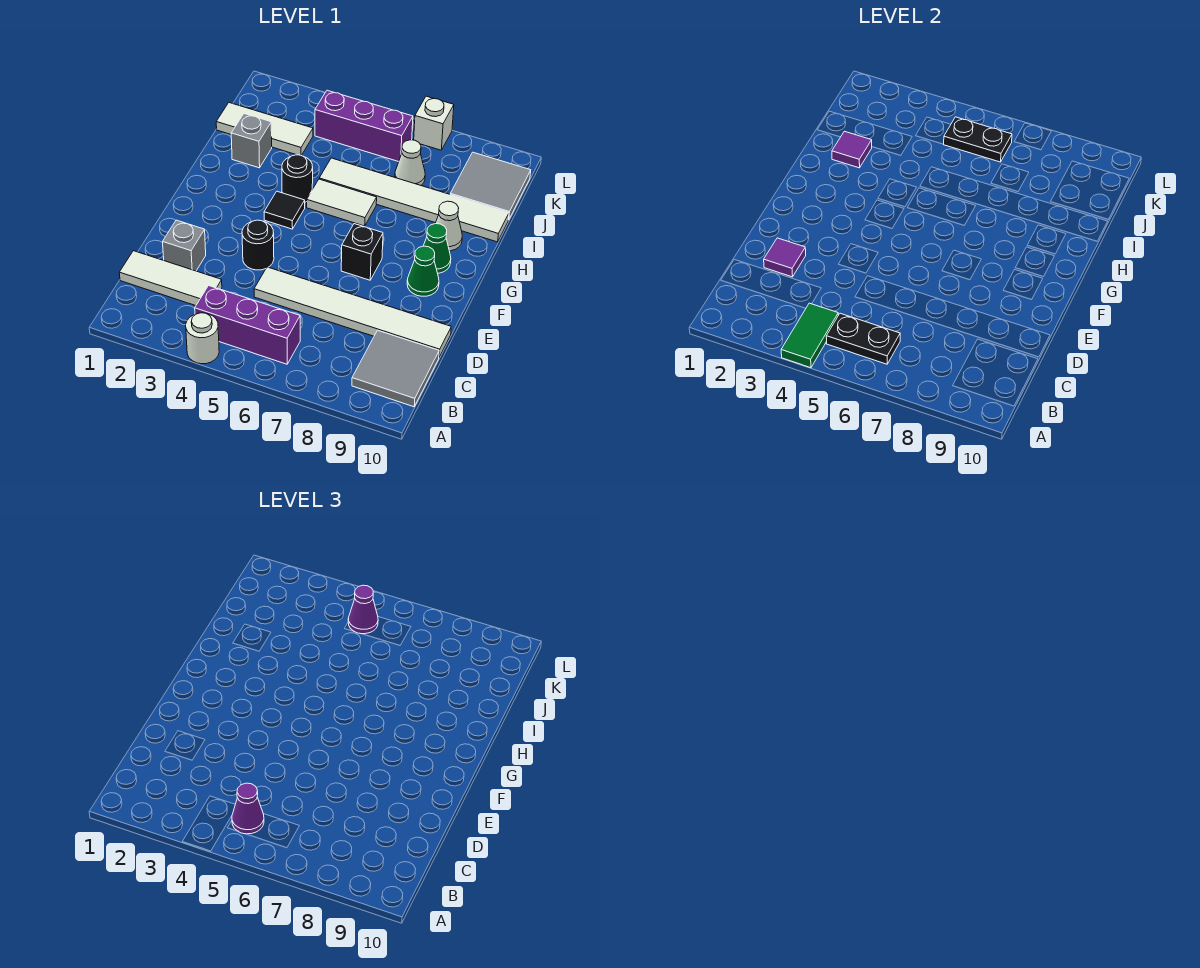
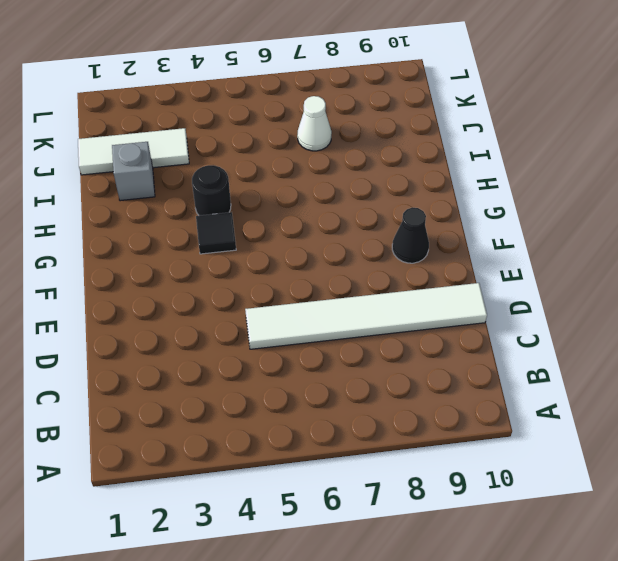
black 1x1 cone [392,208,429,263] -> green 1x1 cone [407,246,439,296]
none -> white 1x1 round brick [186,313,219,364]
none -> purple 1x3 brick [195,286,300,364]
none -> grey 2x2 tile [352,330,439,407]

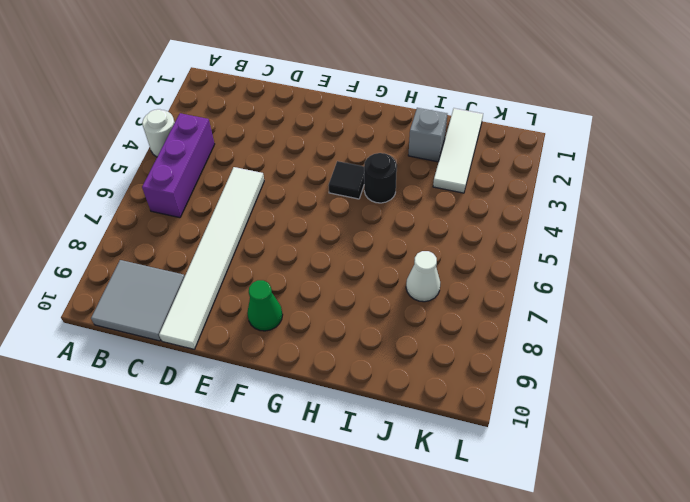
none -> white 1x3 tile [119,251,222,306]
none -> grey 1x1 brick [163,220,206,271]
none -> black 1x1 round brick [242,220,274,270]

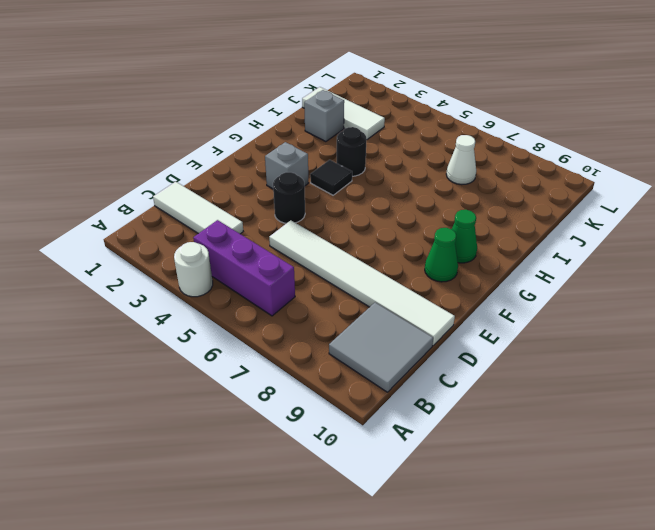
grey 1x1 brick [265,142,308,189] -> grey 1x1 brick moved to [163,220,206,271]
none -> black 1x1 brick [341,224,383,280]
none -> white 1x2 tile [307,179,377,226]
none -> white 1x1 cone [435,201,462,251]

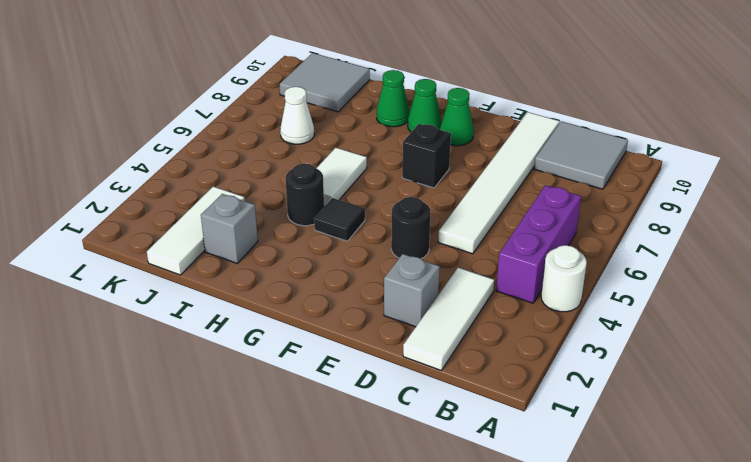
green 1x1 cone [377,70,409,127] -> white 1x1 cone [435,201,462,251]
none -> white 1x6 tile [319,158,509,242]
none -> purple 1x3 brick [315,90,413,162]
none -> white 1x1 brick [414,96,454,150]

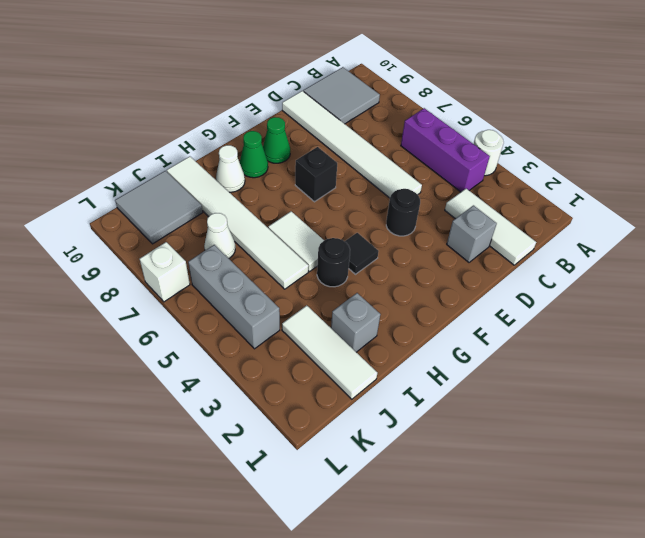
grey 1x3 brick [188,245,280,349] -> purple 1x3 brick [315,90,413,162]
none -> green 1x2 tile [781,303,838,368]
none -> black 1x2 plate [826,313,900,364]
none -> purple 1x1 tile [764,238,806,277]

